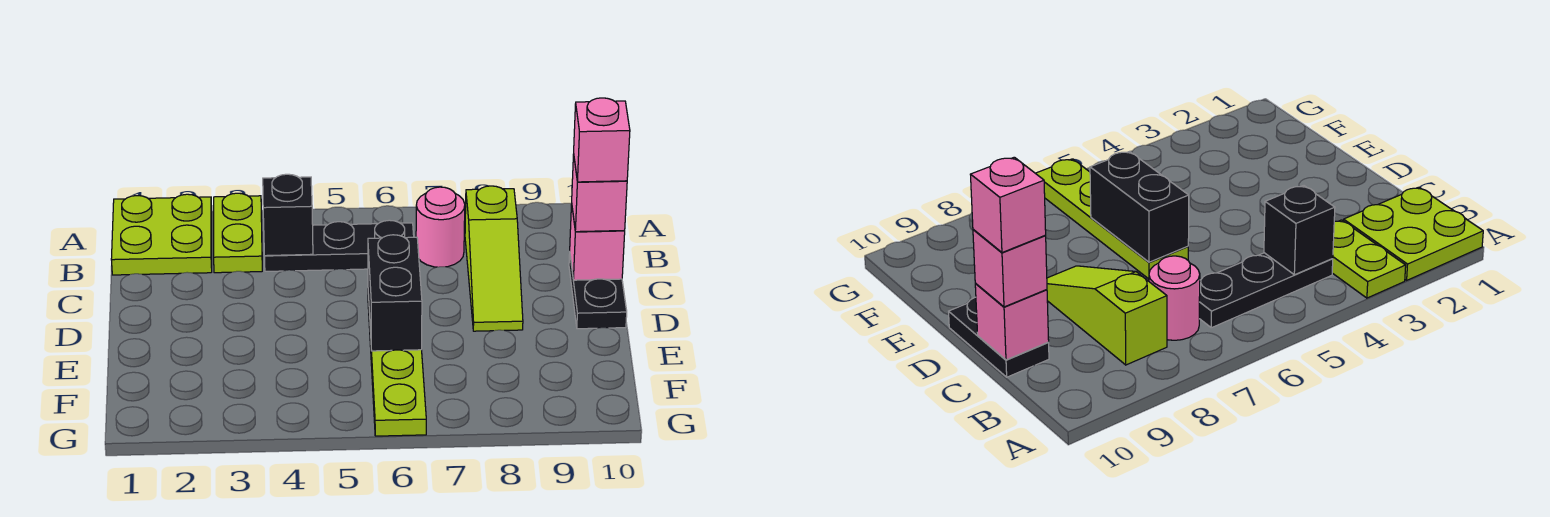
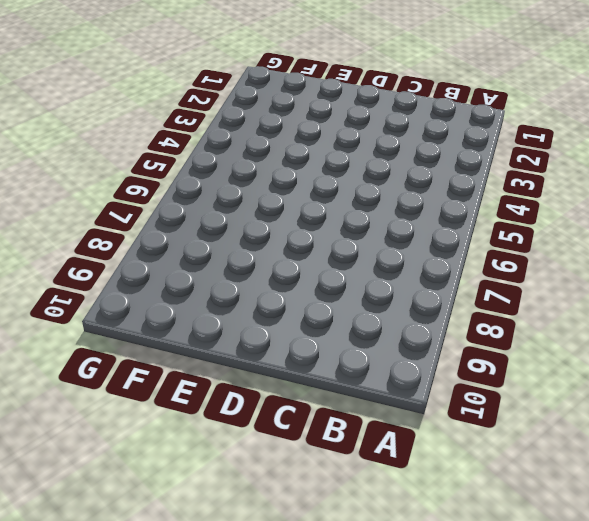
none -> lime 2x2 plate [111,194,212,275]
none -> lime 1x2 plate [214,193,262,273]
none -> black 1x3 plate [265,220,414,271]

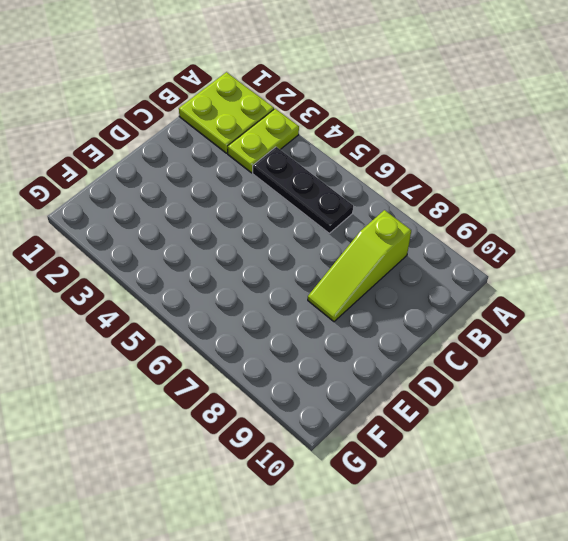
none -> pink 1x1 round brick [416,187,465,267]
none -> black 1x2 plate [569,255,627,329]
none -> lime 1x4 plate [368,295,426,436]

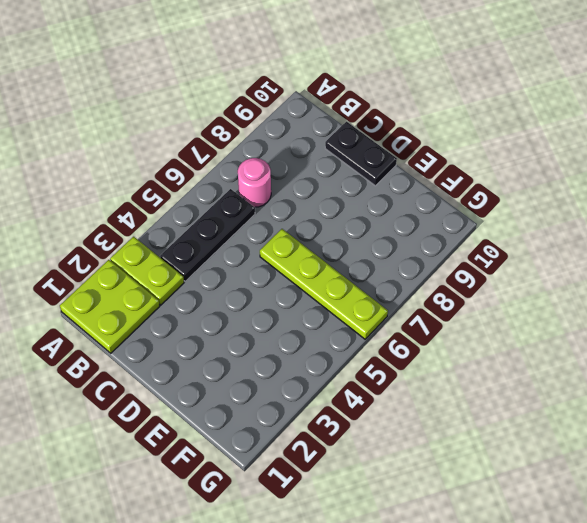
none -> lime 1x3 slope [465,186,523,331]
none -> black 1x1 brick [263,174,313,256]
none -> pink 1x1 brick [570,204,625,280]

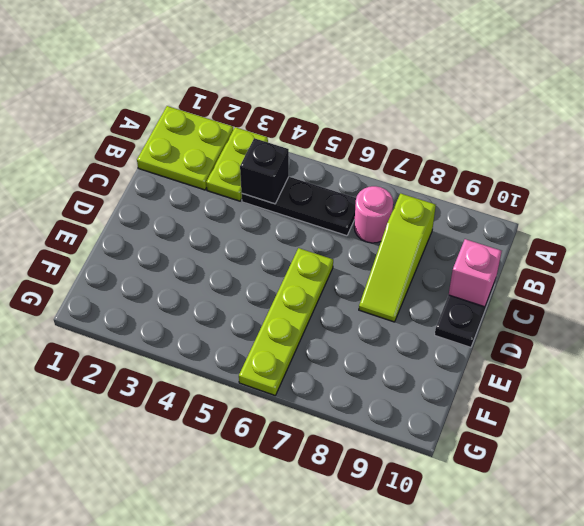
none -> black 1x2 brick [368,235,422,351]
none -> pink 1x1 brick [572,154,627,232]
none -> pink 1x1 brick [574,98,630,182]

